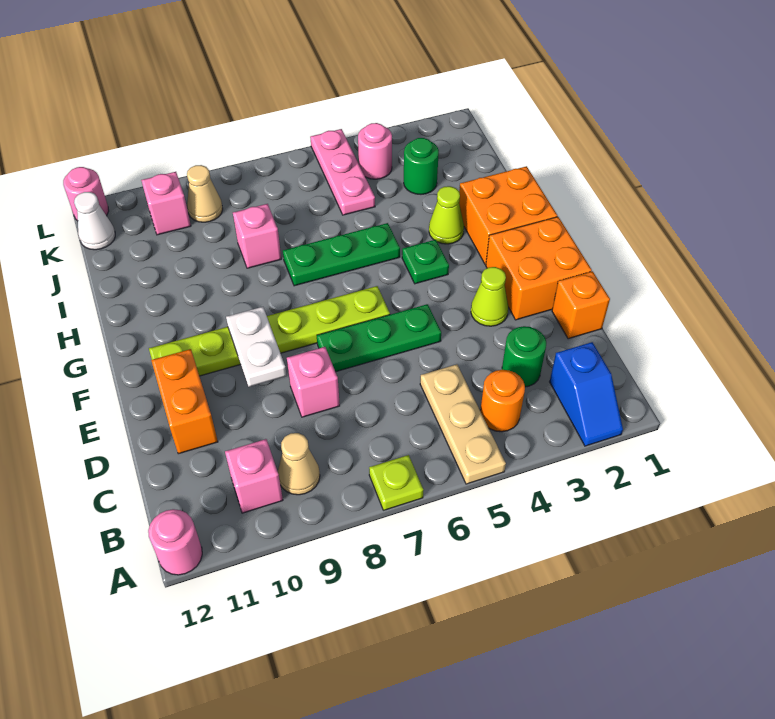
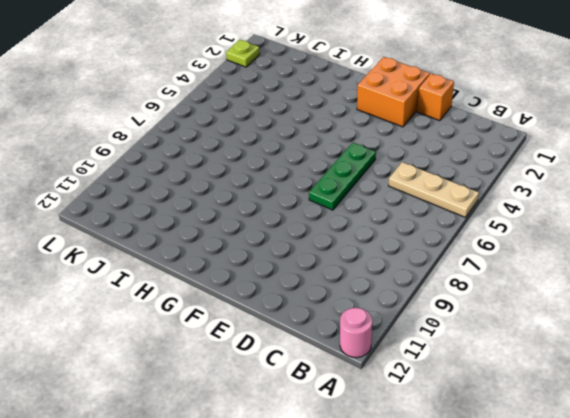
lime 1x1 plate [226,40,260,67] -> lime 1x1 plate moved to [369,455,423,510]
none -> blue 1x2 slope [550,342,623,446]
none -> orange 1x1 round brick [480,370,525,432]
none -> tan 1x1 cone [278,433,320,495]

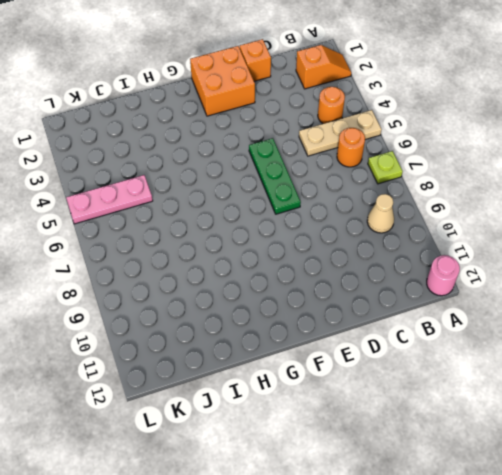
orange 1x2 slope [296,45,351,89] -> blue 1x2 slope [550,342,623,446]
orange 1x1 round brick [337,128,365,167] -> none
none -> pink 1x1 brick [225,439,283,513]
none -> green 1x1 round brick [502,326,546,387]
none -> pink 1x1 brick [287,347,340,417]

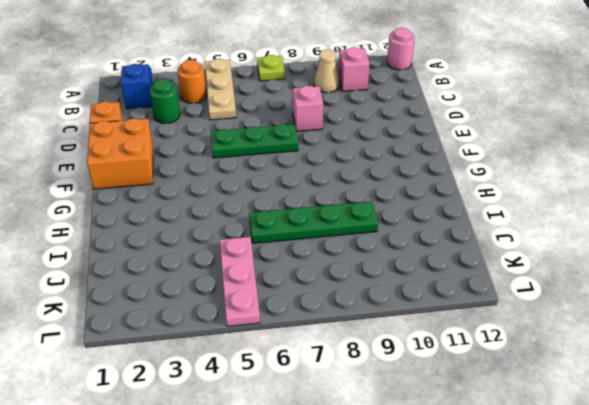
green 1x4 plate [249,201,378,243] -> pink 1x1 brick [233,204,281,268]
none -> orange 1x2 brick [151,349,218,454]
none -> lime 1x1 cone [471,267,508,326]
none -> lime 1x6 plate [149,286,390,376]

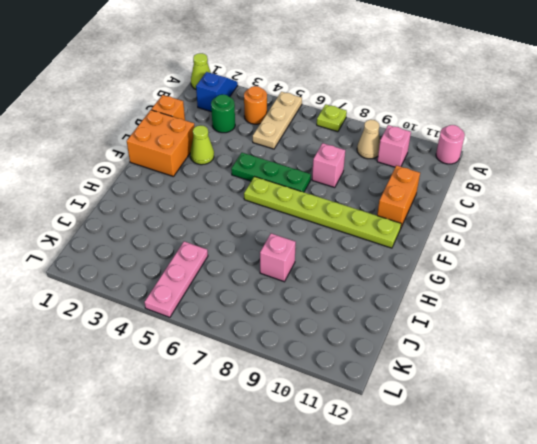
lime 1x1 cone [191,53,211,89] -> lime 1x1 cone moved to [429,186,464,244]
none -> orange 2x2 brick [459,166,557,264]
none -> green 1x1 plate [402,240,449,284]
none -> green 1x3 plate [283,223,400,286]

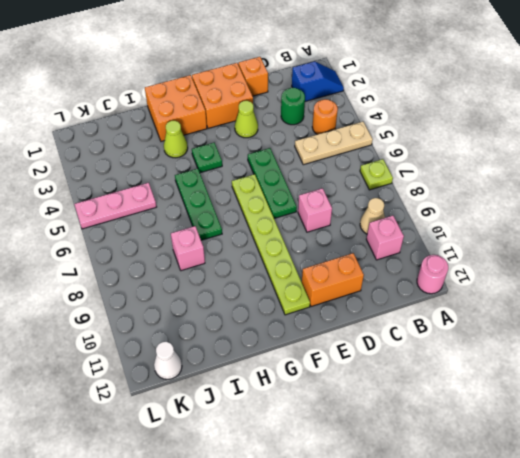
none -> green 1x1 round brick [404,138,439,194]
none -> pink 1x1 round brick [358,123,392,179]
none -> tan 1x1 cone [187,165,223,222]

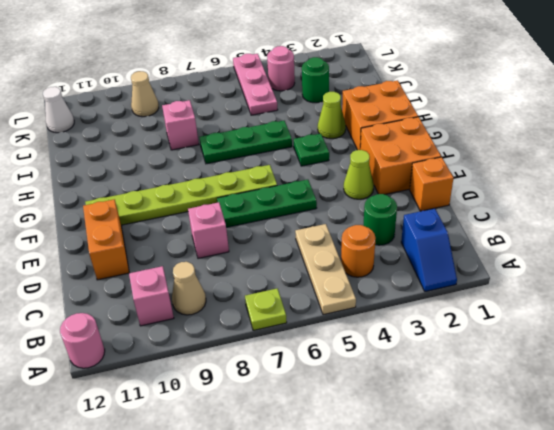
none -> pink 1x1 brick [141,172,191,235]
none -> pink 1x1 round brick [63,167,109,221]
none -> white 1x2 plate [226,307,287,387]

